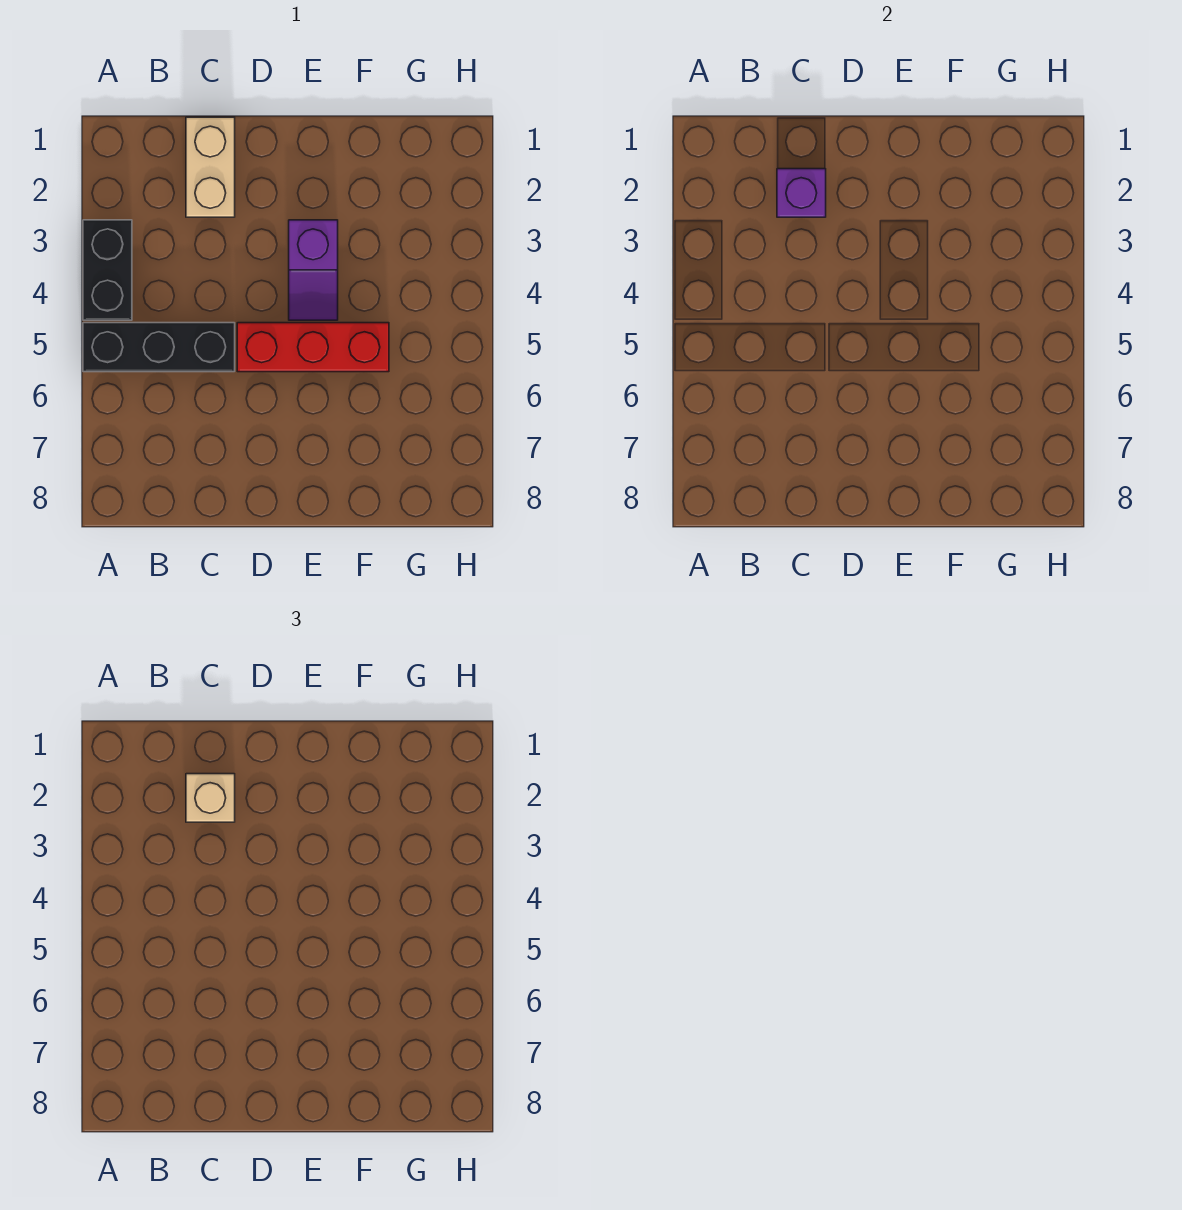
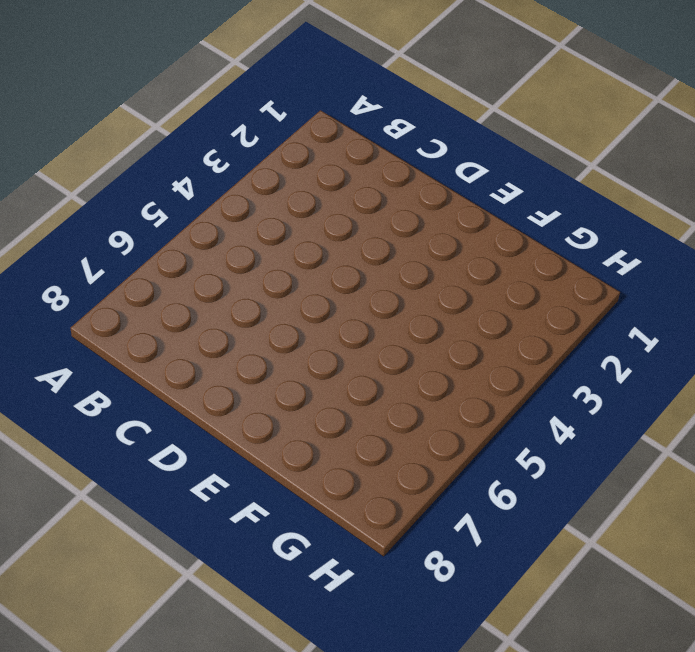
none -> black 1x2 brick [83,220,132,320]
none -> black 1x3 brick [83,323,235,372]

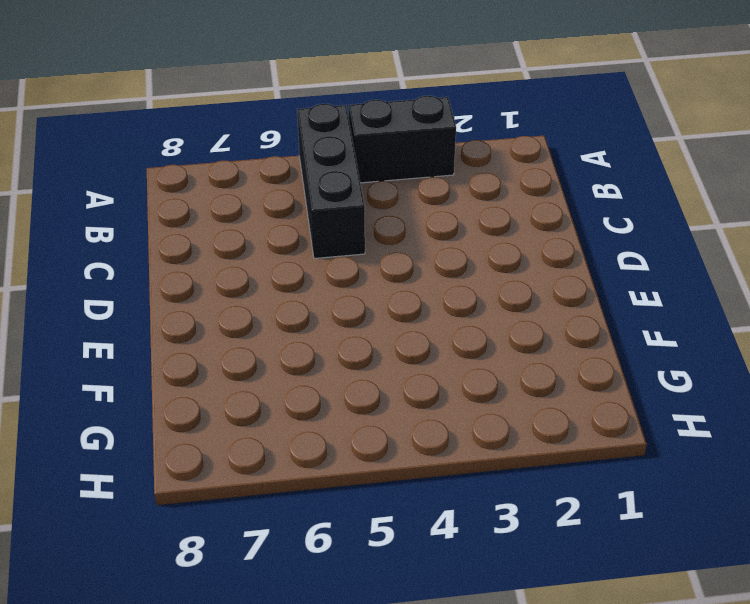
none -> tan 1x2 brick [186,117,235,217]
none -> red 1x3 brick [237,323,389,372]

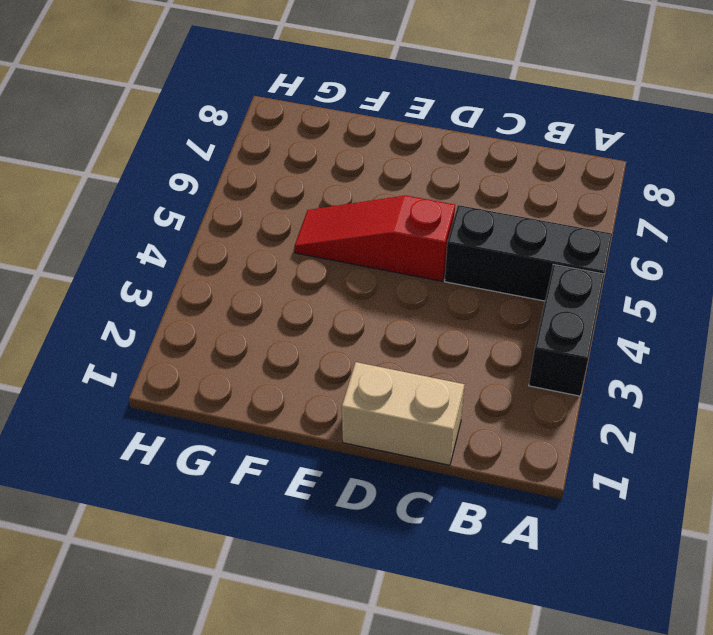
tan 1x2 brick [342,362,464,465] -> tan 1x2 brick turned to [186,117,235,217]
red 1x3 slope [295,195,455,281] -> red 1x3 brick [237,323,389,372]
none -> purple 1x2 slope [289,220,338,320]
none -> purple 1x1 brick [777,169,826,217]

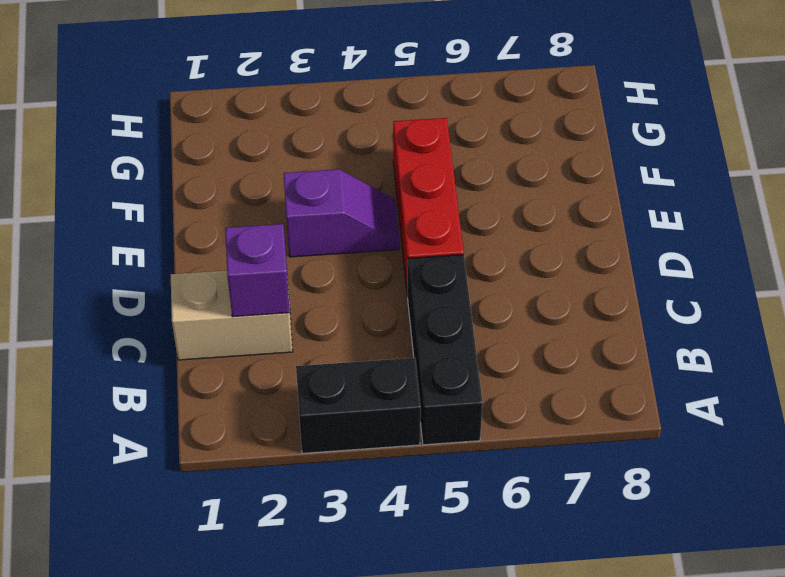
none -> tan 1x1 brick [186,774,235,822]

